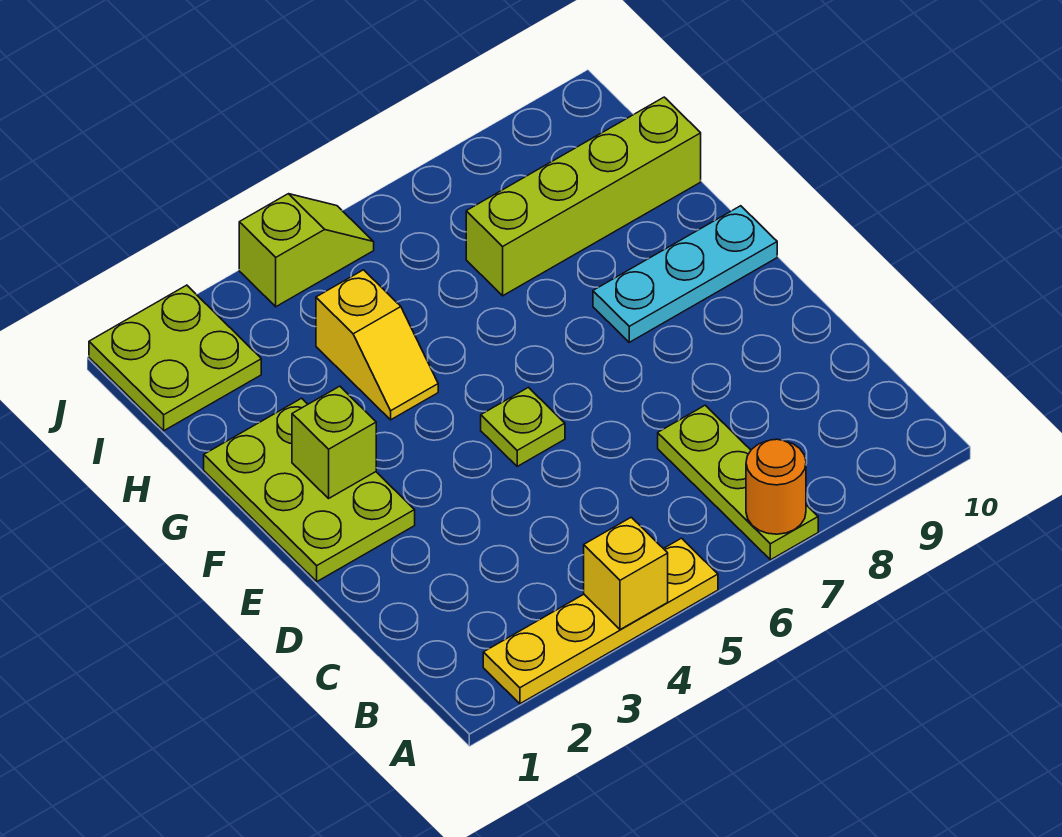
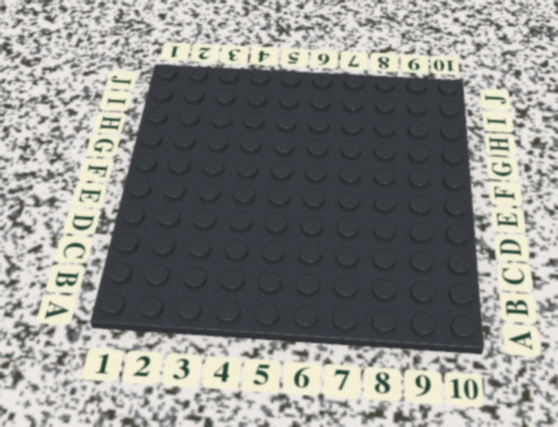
none -> yellow 1x4 plate [483,538,718,704]
none -> lime 1x3 plate [658,405,818,560]
none -> lime 2x3 plate [204,398,415,581]

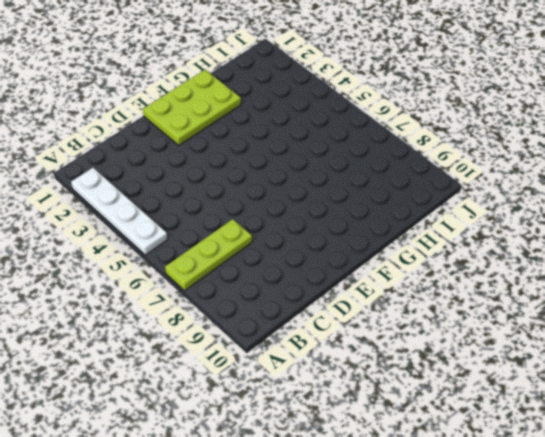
white 1x4 plate [71,168,167,255] -> yellow 1x4 plate [483,538,718,704]
none -> lime 1x1 plate [481,387,565,466]
none -> cyan 1x3 plate [593,206,777,342]
none -> yellow 1x2 slope [316,270,438,420]

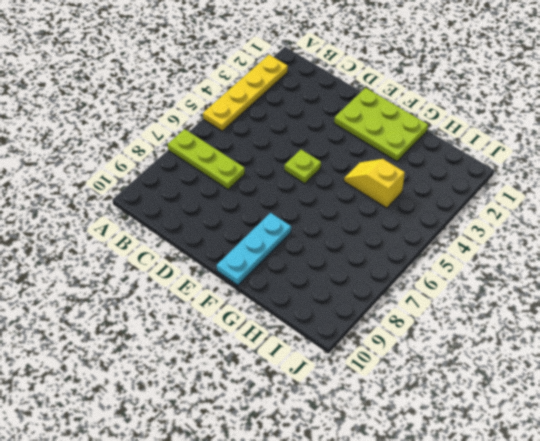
none -> lime 1x4 brick [466,97,701,296]
none -> lime 2x2 plate [89,285,261,431]
none -> lime 1x2 slope [239,194,374,307]

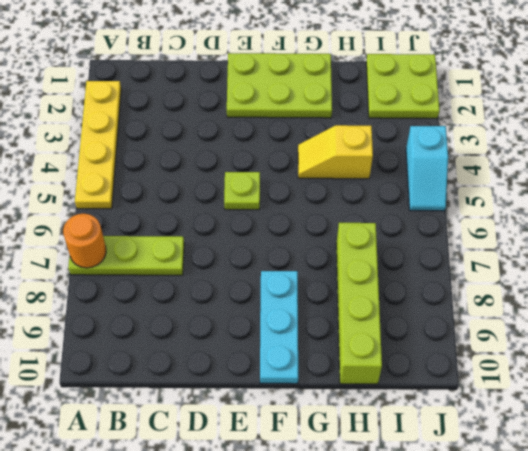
cyan 1x2 slope [406,126,448,211] -> lime 1x2 slope [239,194,374,307]
none -> yellow 1x1 brick [584,517,668,630]
none -> lime 1x1 brick [292,386,376,498]

